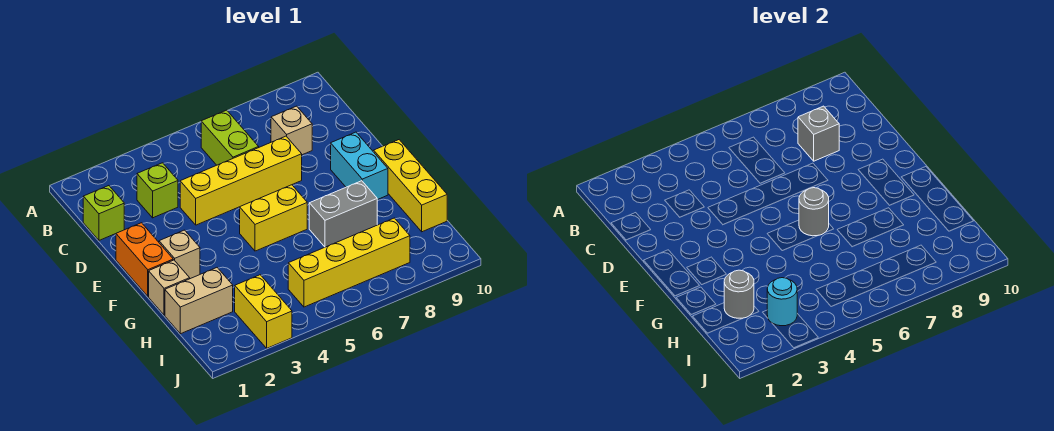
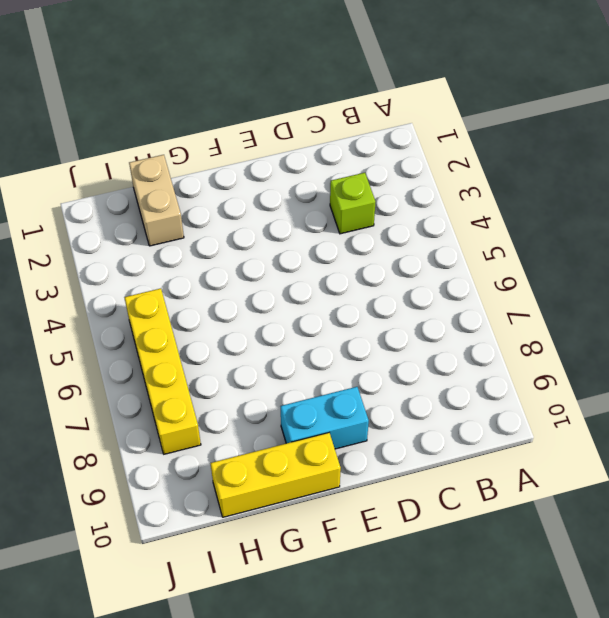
none -> lime 1x2 brick [201,110,259,165]
none -> lime 1x1 brick [83,186,124,240]
none -> tan 1x1 brick [271,106,312,155]

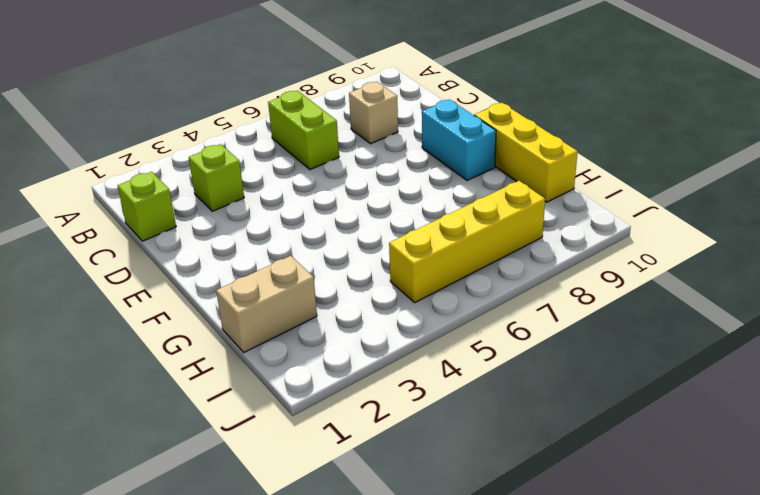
none -> yellow 1x4 brick [180,136,302,225]
none -> orange 1x2 brick [116,223,173,296]
none -> tan 1x1 brick [159,230,200,279]

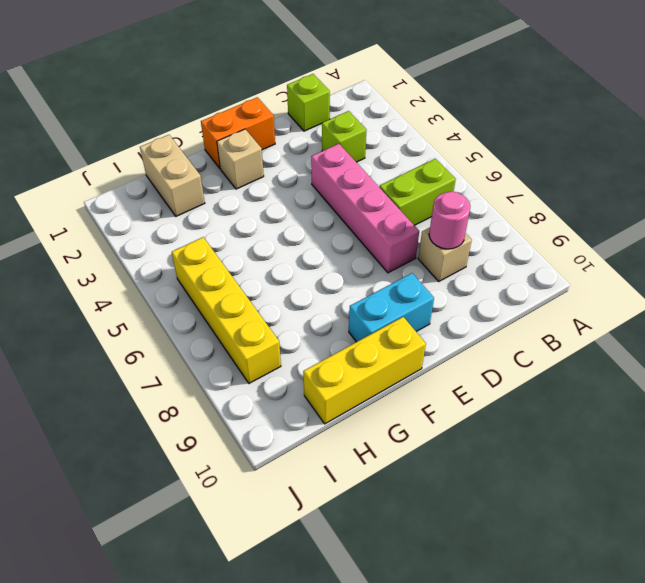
pink 1x1 round brick [429,191,470,249] -> grey 1x1 brick [798,106,839,161]
pink 1x4 brick [311,144,419,273] -> yellow 1x4 brick [180,136,302,225]
none -> yellow 1x2 brick [240,185,307,251]
none -> tan 1x1 brick [149,260,190,315]
none -> grey 1x2 brick [309,181,377,247]

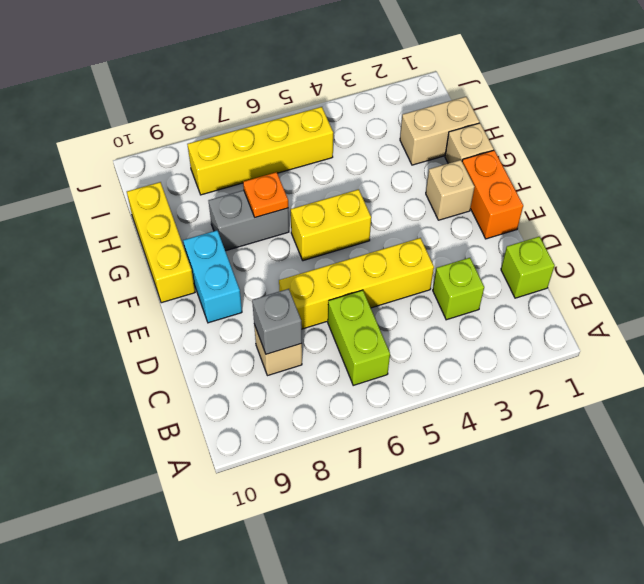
orange 1x1 plate [243,172,288,217] -> none
none -> yellow 1x2 brick [235,275,292,348]
none -> grey 1x1 round brick [799,188,829,236]
none -> grey 1x1 round brick [724,270,754,318]

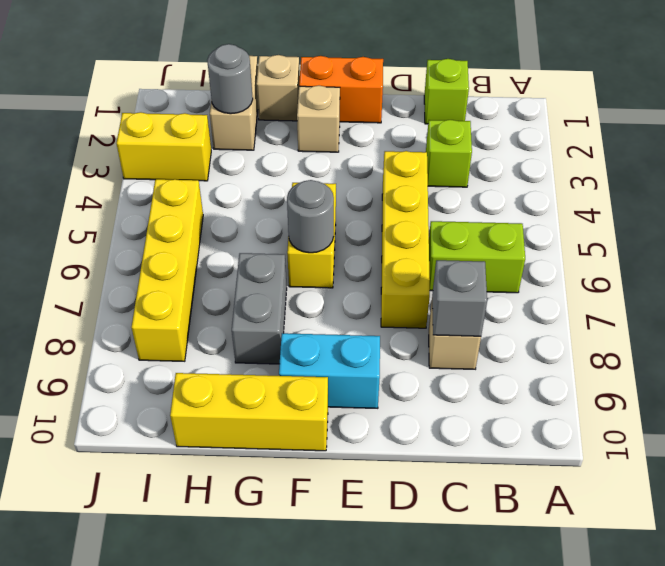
none -> cyan 1x1 round brick [767,278,797,326]

